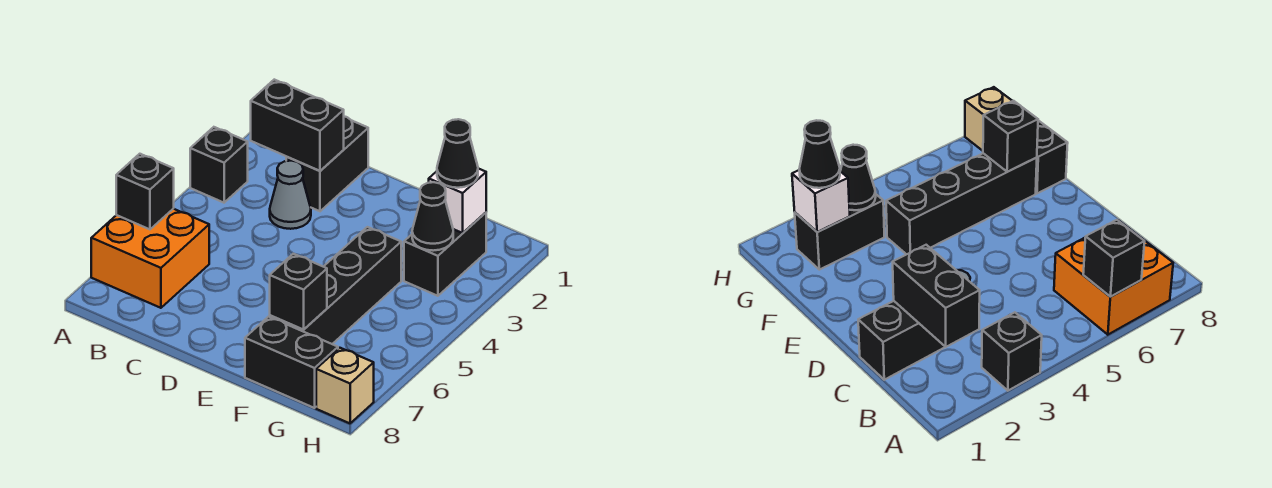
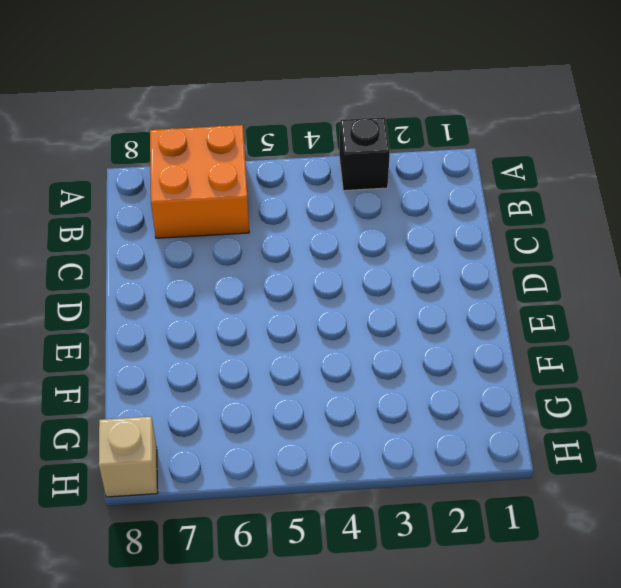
none -> black 1x2 brick [286,117,368,211]
none -> grey 1x1 cone [270,161,311,229]
none -> black 1x4 brick [270,227,401,344]

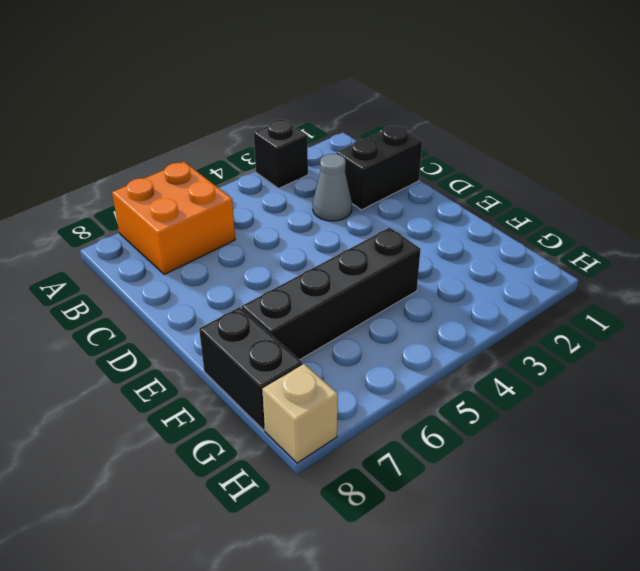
none -> black 1x2 brick [404,213,486,296]
none -> black 1x1 brick [116,154,174,229]
none -> black 1x2 brick [251,80,344,171]

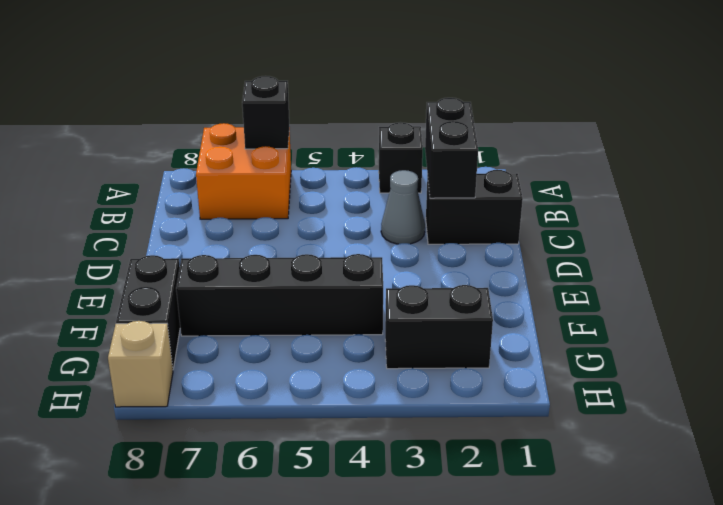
none -> black 1x1 brick [270,254,327,330]
none -> white 1x1 brick [429,168,486,233]
none -> black 1x1 cone [412,182,453,251]

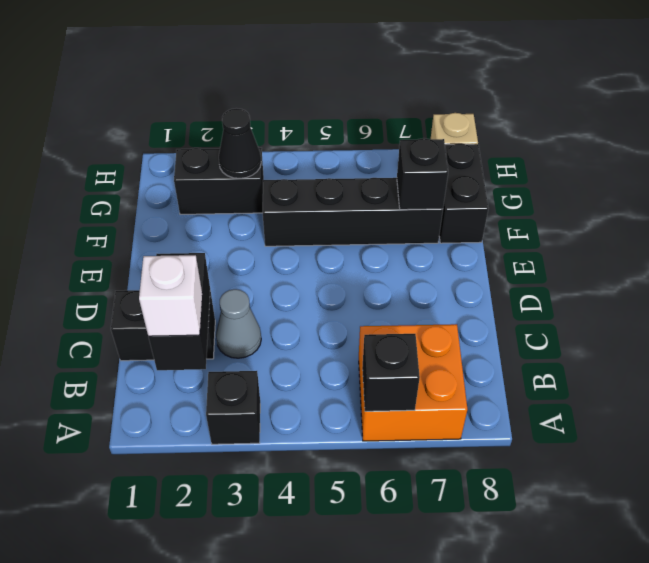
white 1x1 brick [139,255,202,336] -> white 1x1 brick moved to [429,168,486,233]
none -> black 1x1 cone [437,119,478,188]

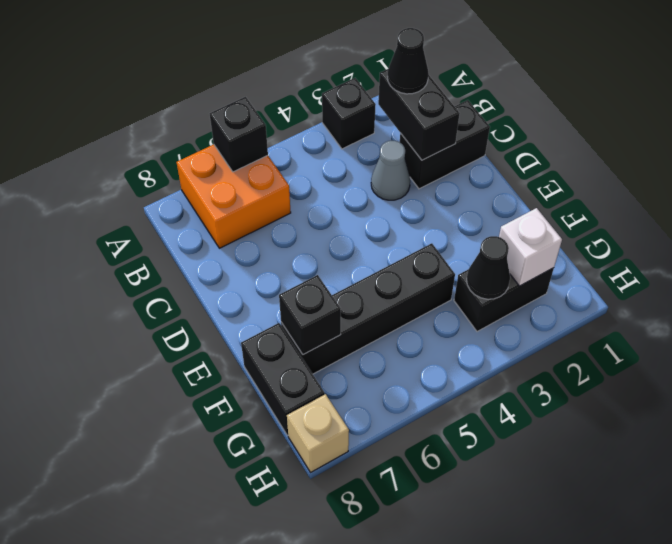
black 1x1 cone [388,28,429,94] -> black 1x1 cone moved to [437,119,478,188]

